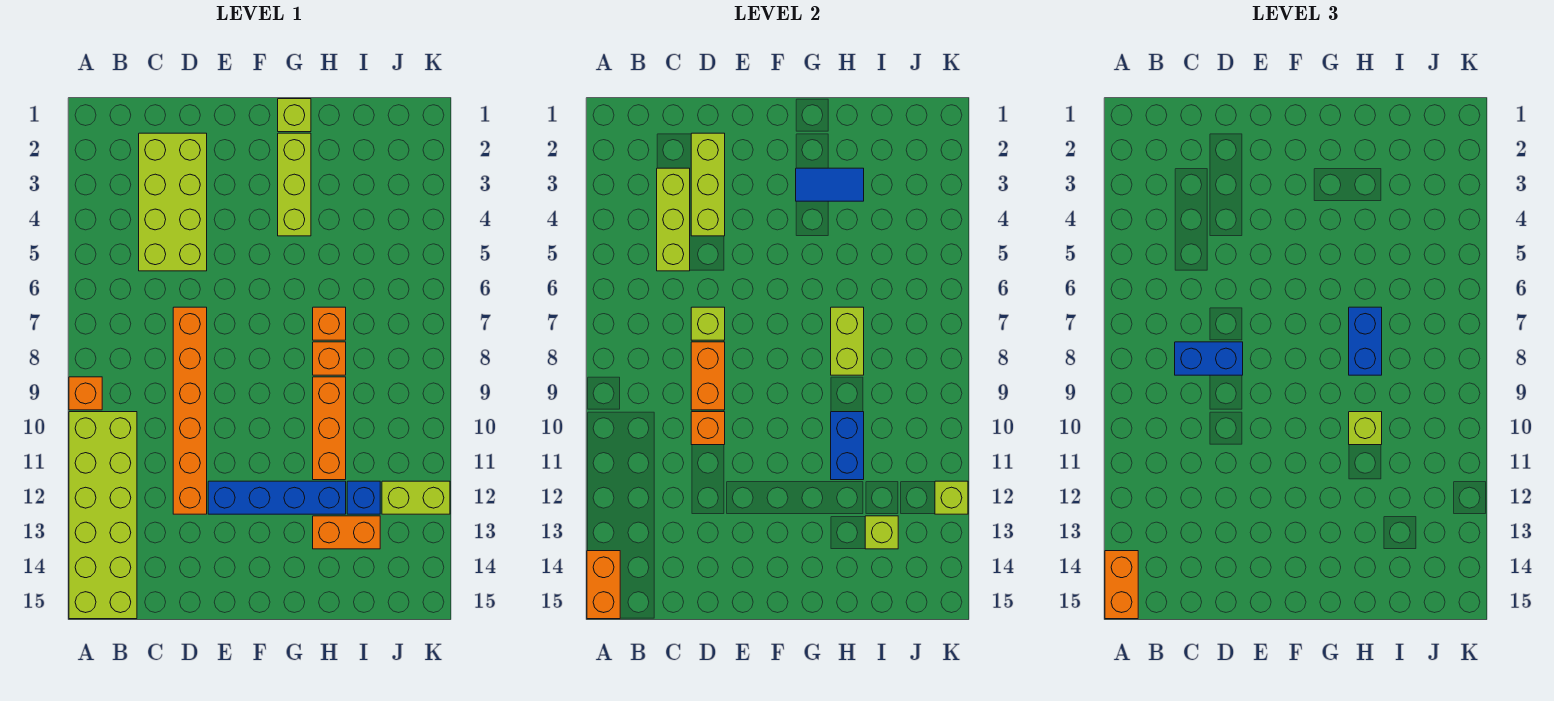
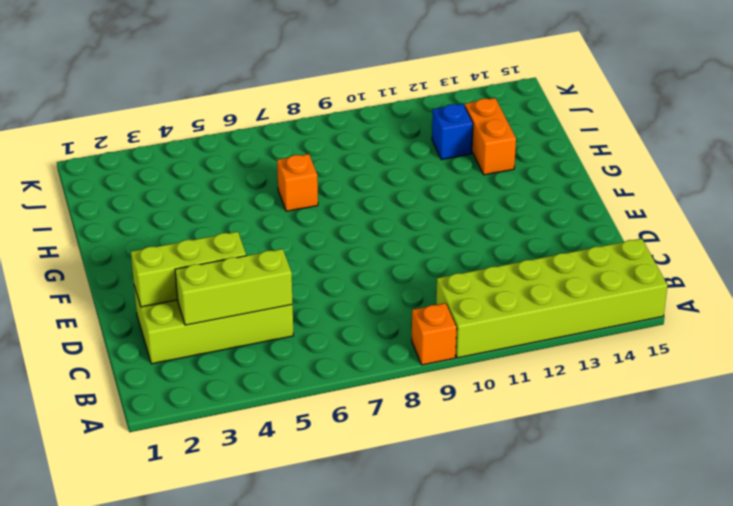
none -> orange 1x6 brick [173,307,207,514]
none -> blue 1x4 brick [208,481,346,514]
none -> lime 1x1 brick [278,99,311,132]

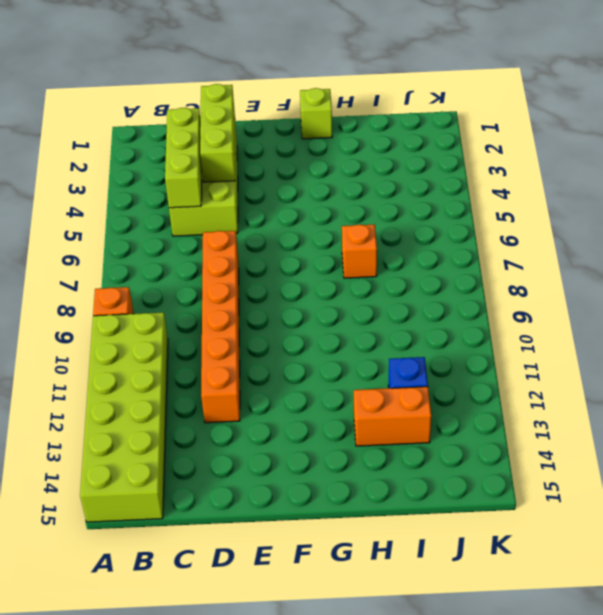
none -> blue 1x4 brick [208,481,346,514]
none -> lime 1x3 brick [278,133,311,236]
none -> orange 1x1 brick [313,342,346,375]

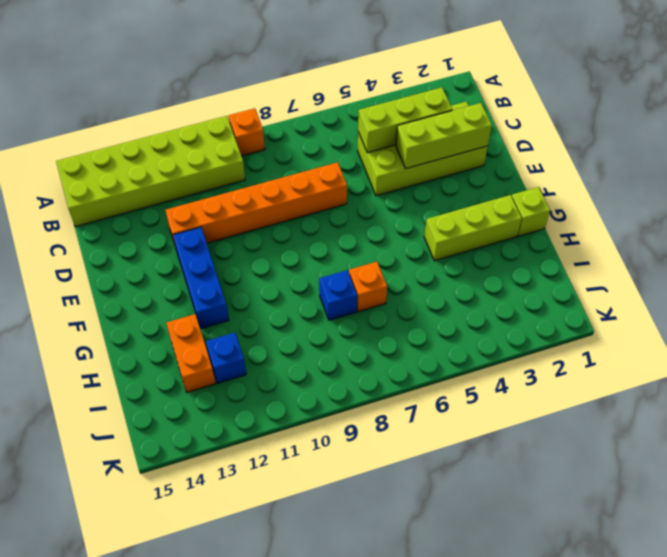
blue 1x3 brick [173,227,229,329] -> blue 1x4 brick [208,481,346,514]
blue 1x1 brick [319,270,357,320] -> orange 1x1 brick [313,342,346,375]
none -> orange 1x3 brick [313,377,346,480]
none -> lime 1x2 brick [382,481,450,514]
none -> orange 1x2 brick [587,551,620,619]

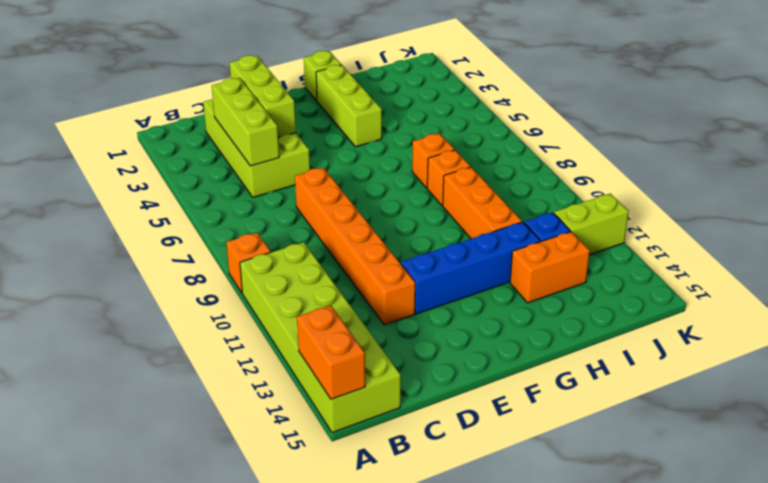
none -> lime 1x1 brick [691,307,725,340]
none -> orange 1x2 brick [691,342,725,410]
none -> orange 1x1 brick [691,412,725,445]

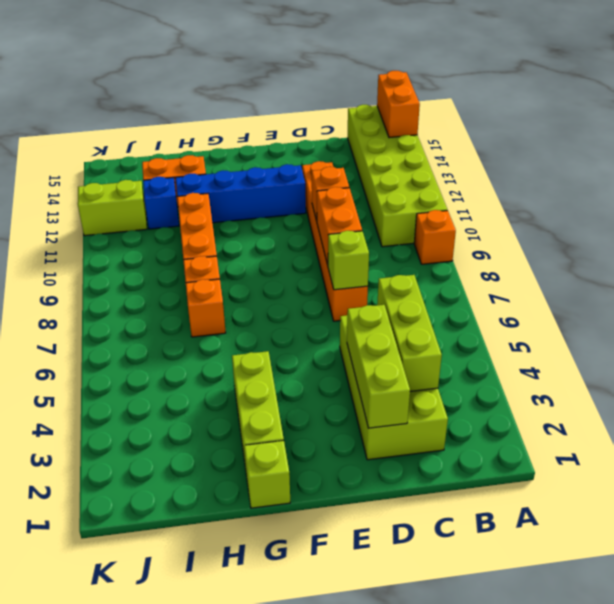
none -> blue 1x2 tile [796,168,864,201]
none -> lime 1x2 brick [831,307,864,375]
none -> blue 1x2 brick [831,412,864,480]

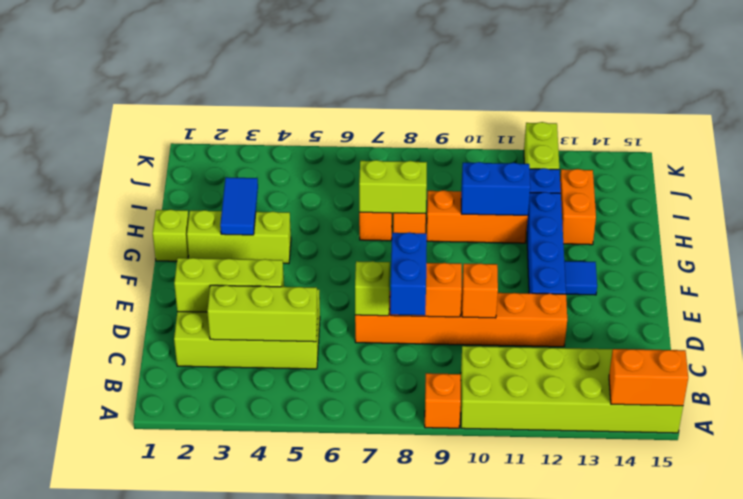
blue 1x1 tile [564,261,597,295] -> none
none -> lime 1x1 brick [865,516,898,549]
none -> lime 1x1 brick [935,481,968,514]
none -> orange 1x2 brick [1105,551,1138,619]

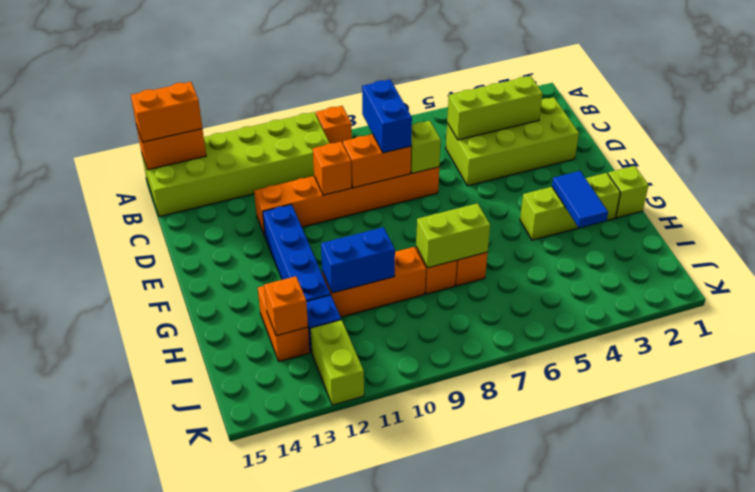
orange 1x1 brick [264,276,308,336] -> lime 1x1 brick [865,516,898,549]
none -> lime 1x3 brick [691,133,725,236]
none -> lime 1x1 brick [935,481,968,514]
none -> blue 1x2 brick [1349,307,1382,375]

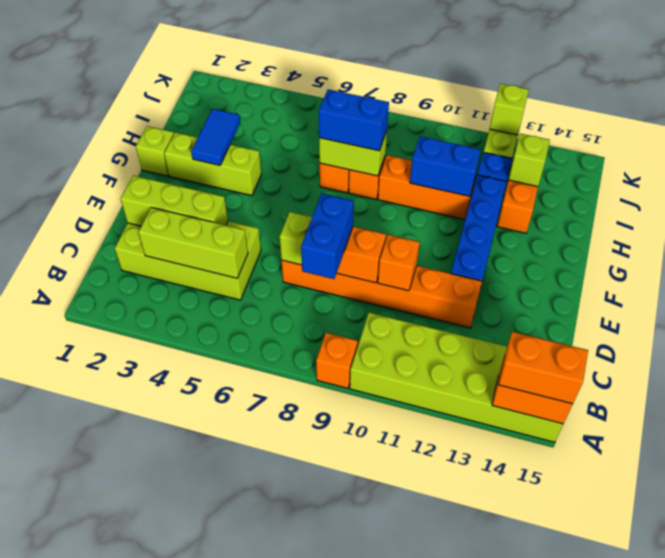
none -> lime 1x1 brick [1349,412,1382,445]

